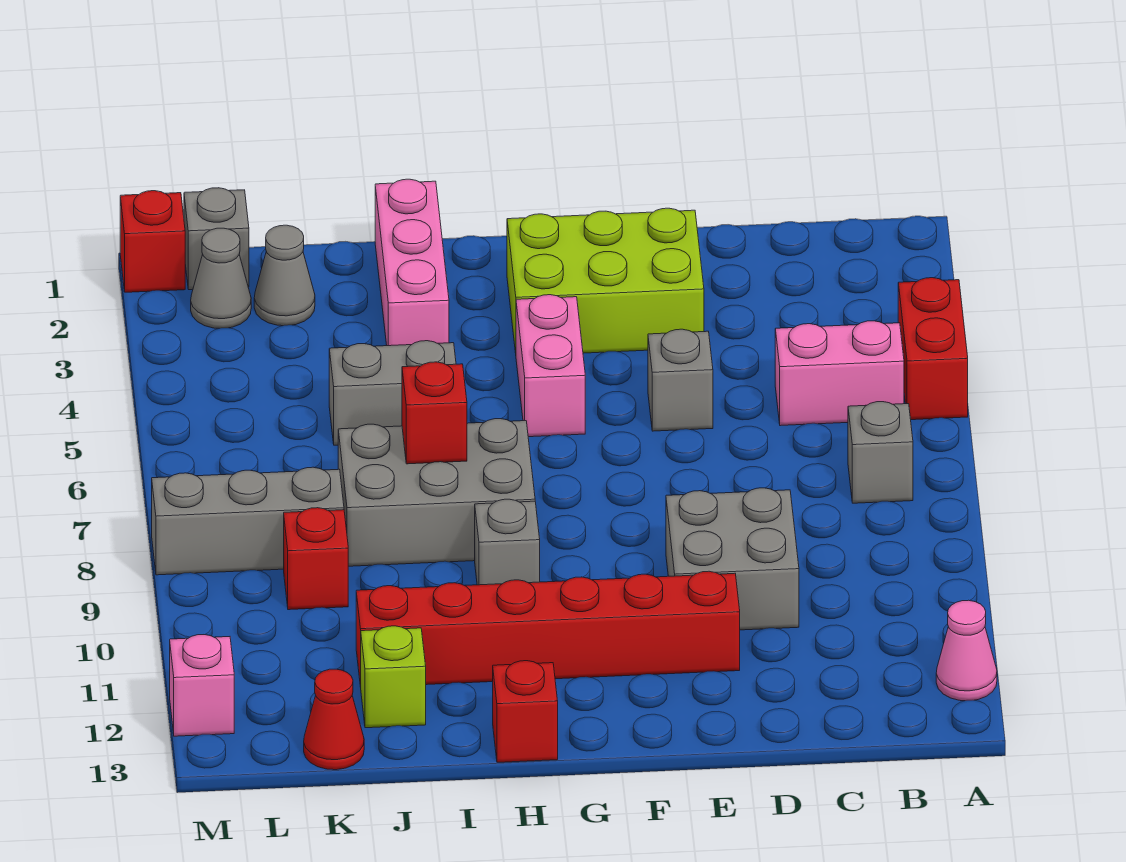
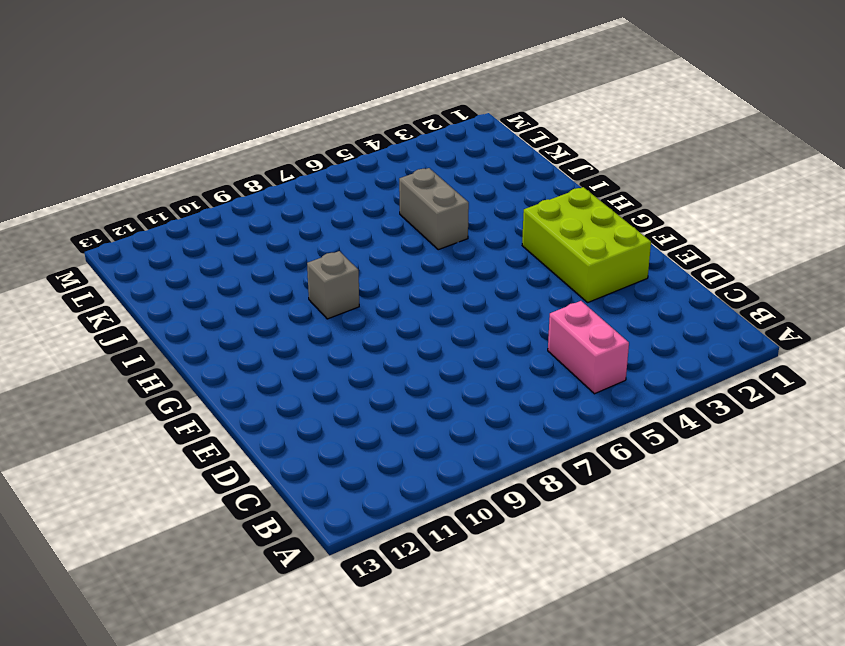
none -> red 1x2 brick [898,278,968,420]
none -> pink 1x1 cone [936,600,997,701]
none -> grey 1x1 brick [848,402,913,503]

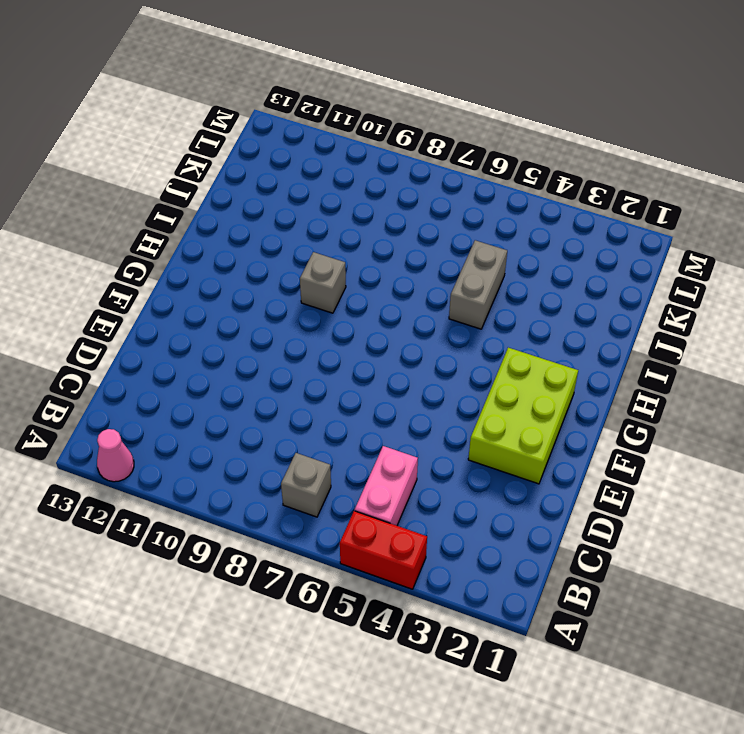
none -> grey 2x2 brick [666,488,799,630]
none -> grey 1x1 brick [648,329,713,431]
none -> red 1x6 brick [356,571,740,687]

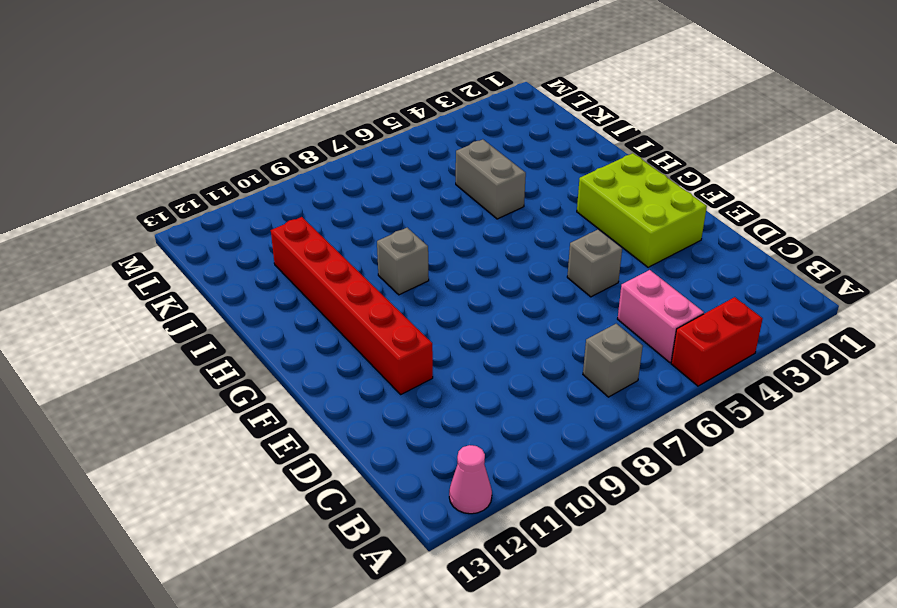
none -> grey 2x2 brick [666,488,799,630]
none -> pink 1x2 brick [516,295,585,437]
none -> grey 2x3 brick [338,419,535,566]

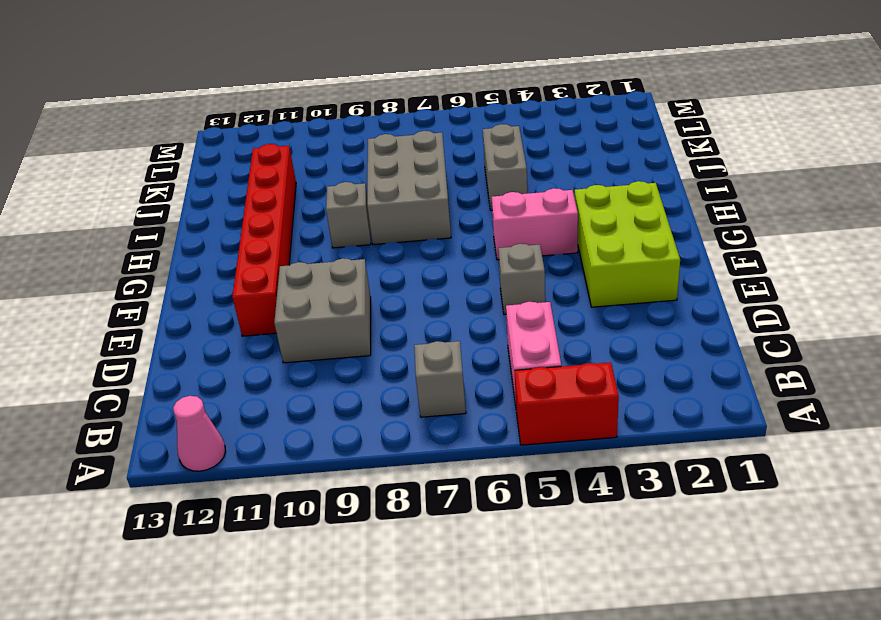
none -> red 1x1 brick [493,661,558,762]
none -> pink 1x3 brick [375,179,449,346]
none -> lime 1x1 brick [361,626,426,728]

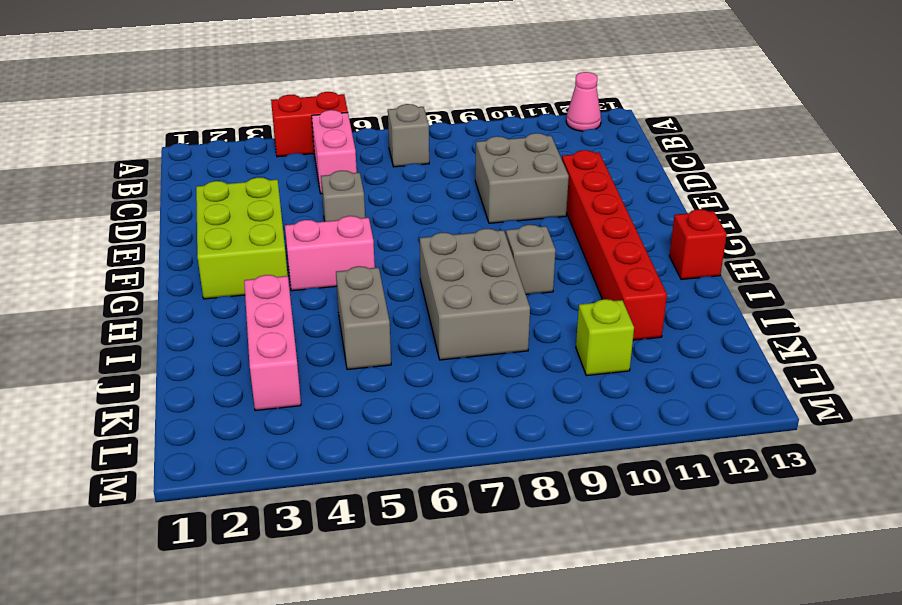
pink 1x3 brick [244,275,301,411] -> pink 1x3 brick turned to [375,179,449,346]
lime 1x1 brick [576,299,634,376] -> lime 1x1 brick moved to [361,626,426,728]
none -> grey 1x1 cone [254,225,315,326]
none -> grey 1x3 brick [152,467,344,575]
none -> red 1x1 brick [284,508,348,610]

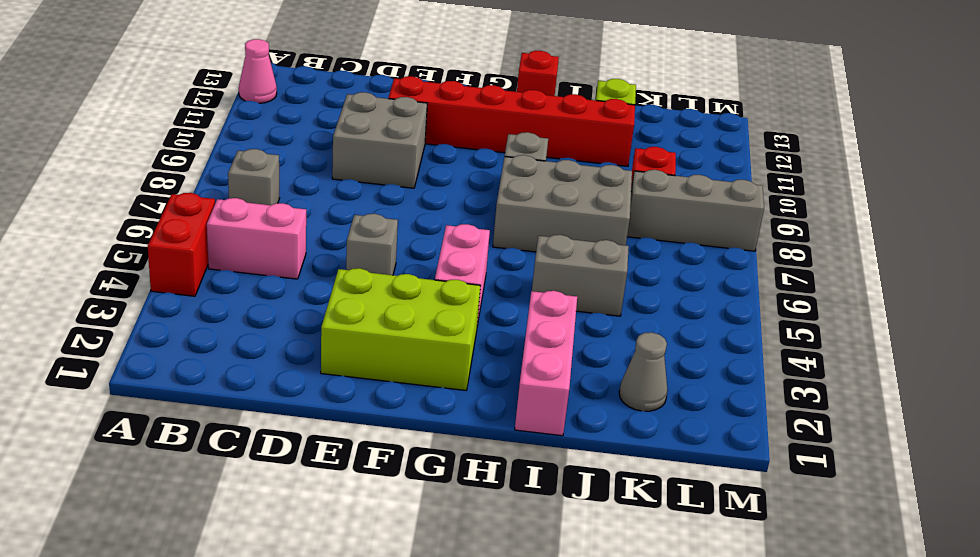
none -> red 1x1 cone [304,669,364,770]
none -> grey 1x1 brick [184,188,249,290]
none -> grey 1x1 cone [191,228,251,328]

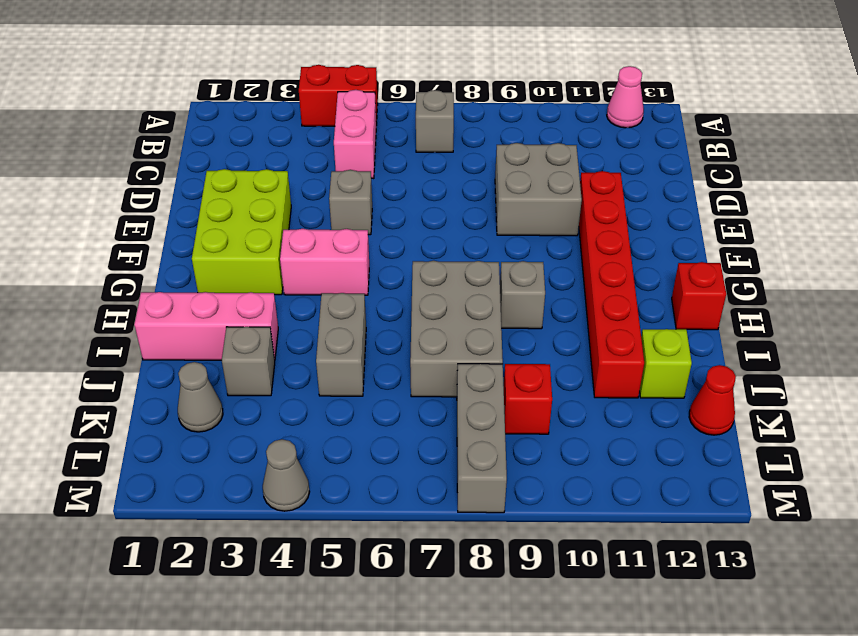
grey 1x1 brick [222,327,275,396] -> grey 1x1 brick moved to [184,188,249,290]
grey 1x1 cone [263,439,310,511] -> grey 1x1 cone moved to [191,228,251,328]
none -> red 1x1 brick [120,191,185,292]
none -> pink 1x1 brick [170,635,234,736]
none -> red 1x1 brick [402,362,467,464]

